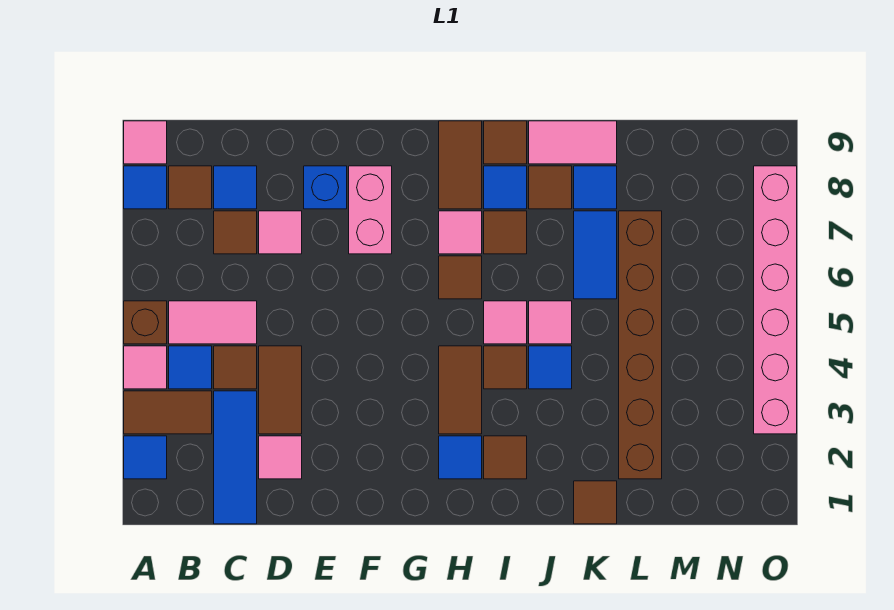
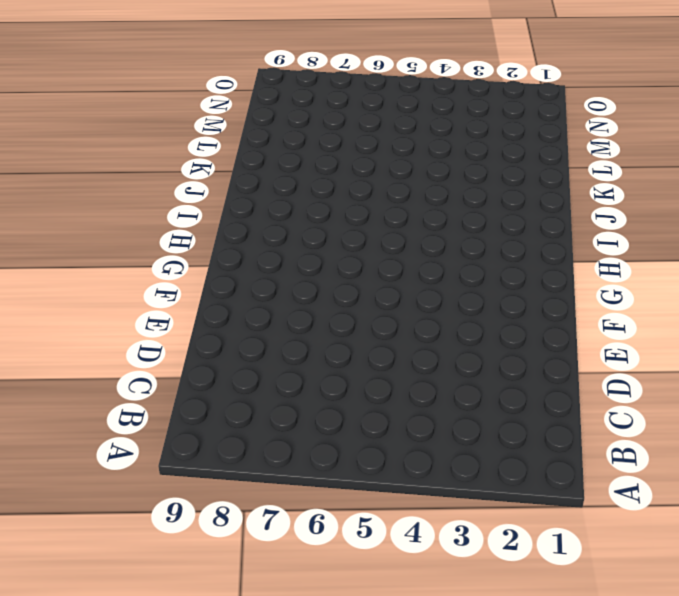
none -> blue 1x1 tile [124,436,167,479]
none -> brown 1x2 tile [124,391,212,434]
none -> pink 1x1 tile [124,346,167,389]
none -> brown 1x1 brick [124,301,167,344]

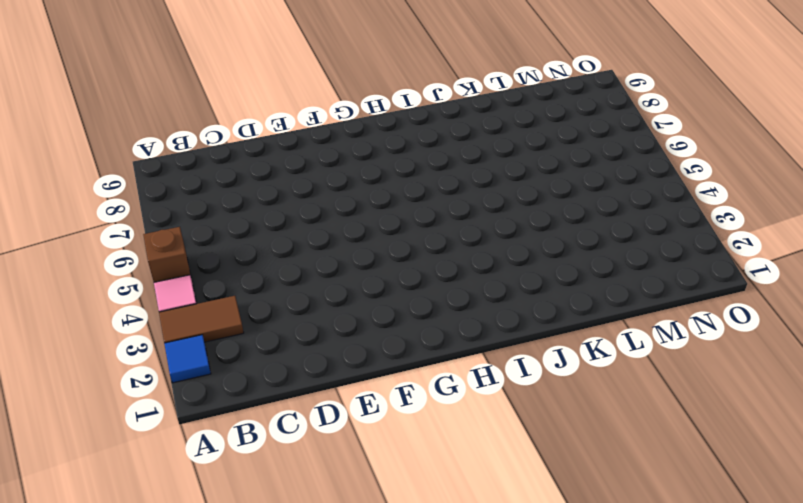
none -> blue 1x1 tile [124,166,167,209]
none -> pink 1x1 tile [124,121,167,164]
none -> blue 1x1 tile [169,346,212,389]
none -> pink 1x2 tile [169,301,257,344]

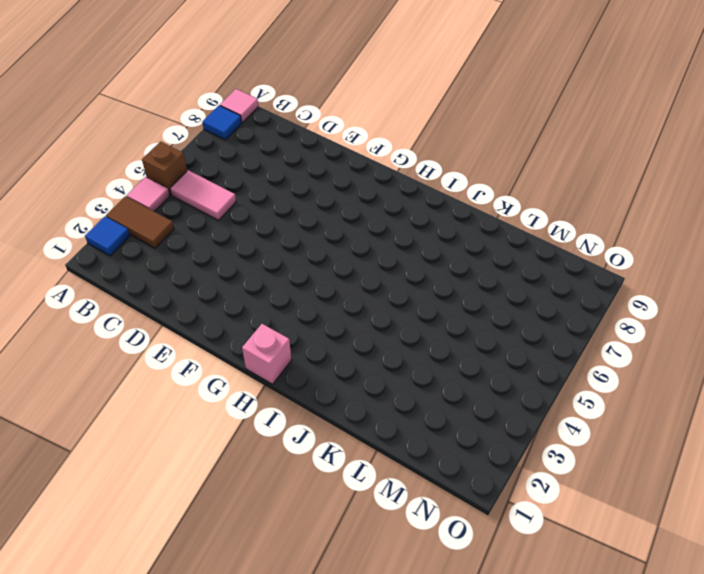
pink 1x1 brick [242,324,292,384] -> none
none -> blue 1x1 tile [169,346,212,389]
none -> brown 1x1 tile [169,166,212,209]
none -> blue 1x3 tile [214,391,257,524]
none -> brown 1x1 tile [214,346,257,389]

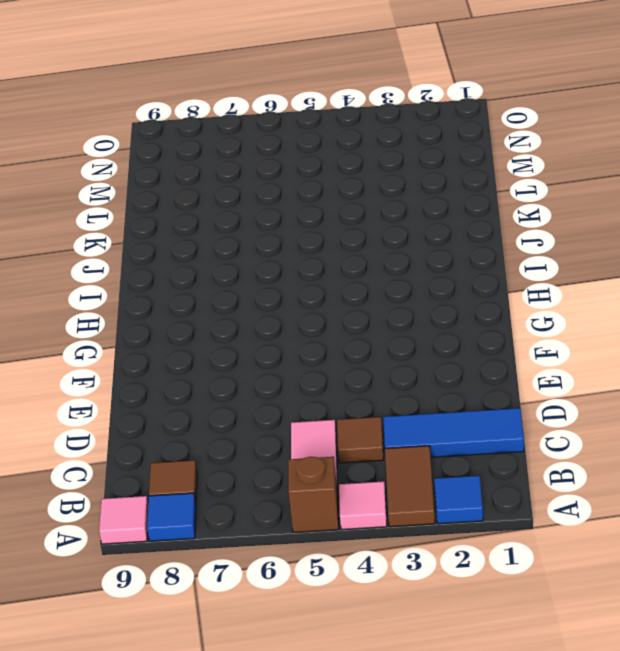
none -> blue 1x1 tile [169,346,212,389]
none -> brown 1x1 tile [214,211,257,254]
none -> blue 1x1 tile [214,166,257,209]
none -> pink 1x1 tile [259,436,302,479]

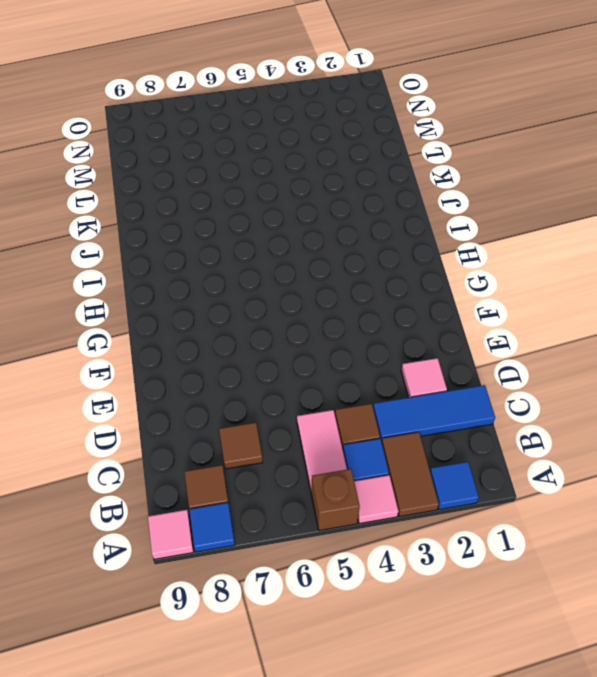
none -> blue 1x1 tile [214,166,257,209]
none -> brown 1x2 tile [259,346,302,434]
none -> pink 1x1 tile [259,211,302,254]
none -> blue 1x1 brick [304,166,347,209]

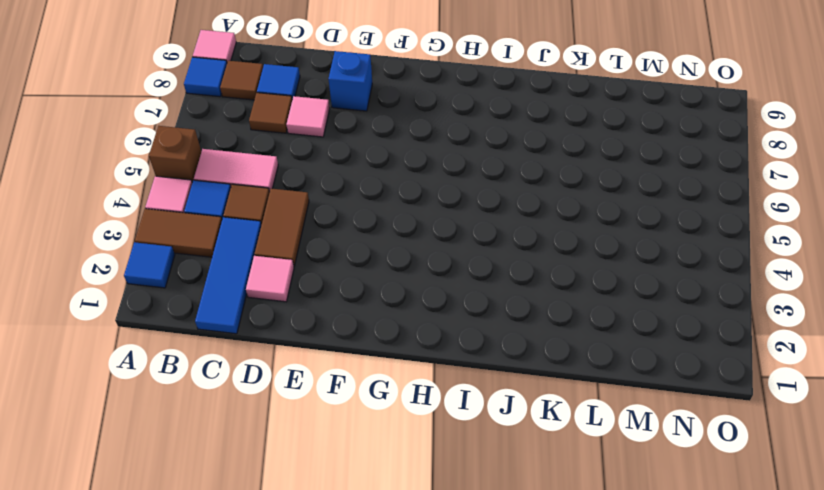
none -> pink 1x2 brick [349,166,392,254]
none -> blue 1x1 tile [439,436,482,479]
none -> brown 1x2 tile [439,346,482,434]
none -> brown 1x1 tile [439,256,482,299]

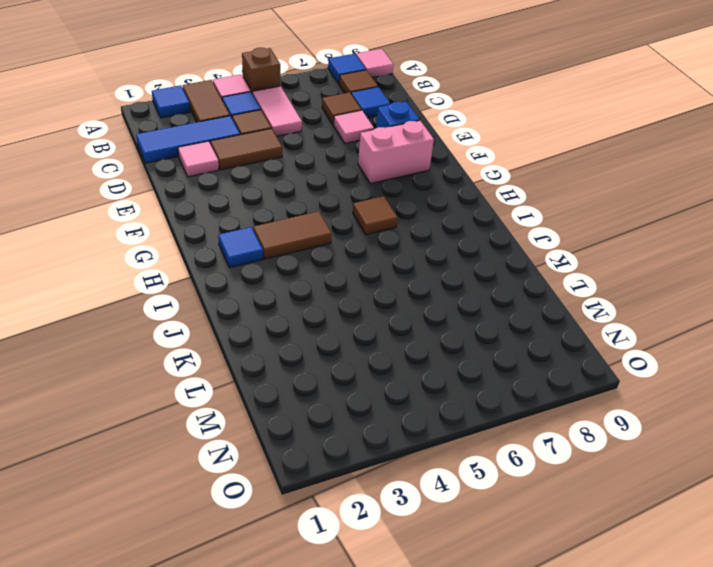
none -> pink 1x1 tile [439,211,482,254]
none -> brown 1x2 tile [439,121,482,209]
none -> brown 1x1 tile [484,436,527,479]
none -> brown 1x1 tile [484,346,527,389]

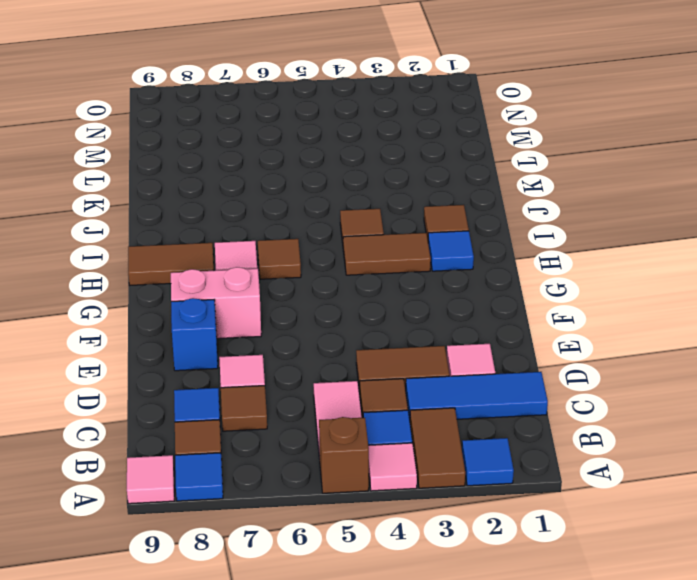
none -> pink 1x1 tile [484,301,527,344]
none -> brown 1x1 tile [484,211,527,254]
none -> blue 1x1 tile [484,166,527,209]
none -> brown 1x1 tile [484,121,527,164]

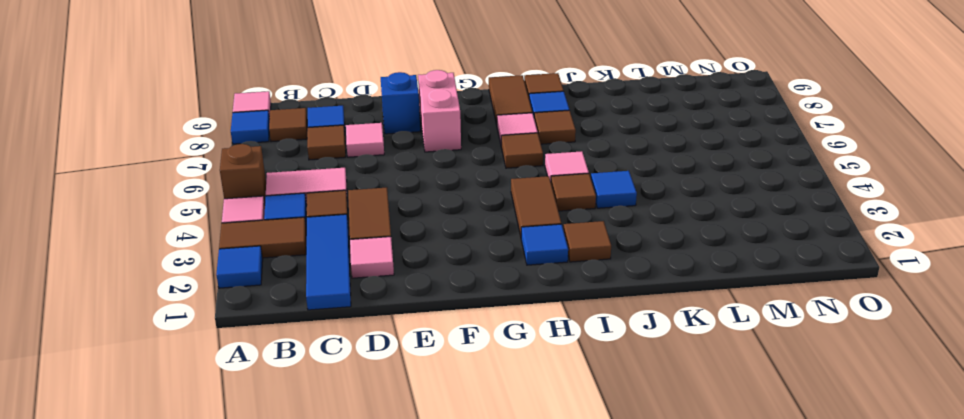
none -> pink 1x1 tile [529,301,572,344]
none -> brown 1x1 tile [529,166,572,209]
none -> pink 1x2 tile [529,121,617,164]
none -> brown 1x1 tile [574,481,617,524]

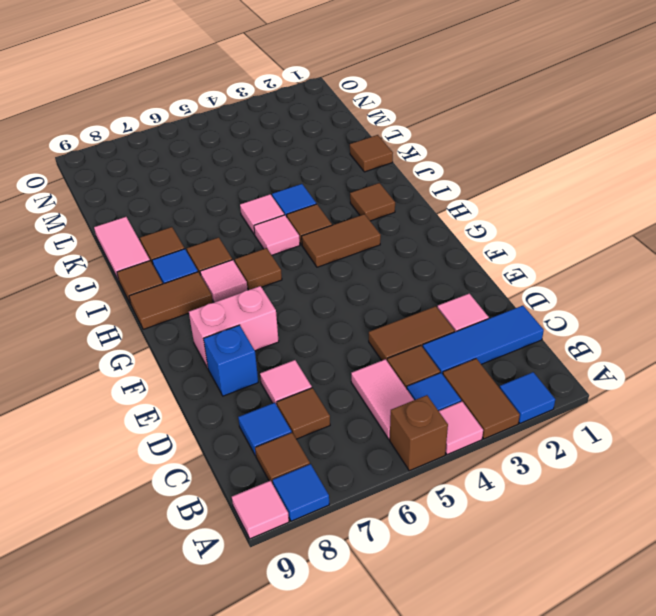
none -> blue 1x1 tile [439,436,482,479]
none -> blue 1x2 tile [574,211,617,299]
none -> blue 1x1 tile [574,166,617,209]
none -> brown 1x6 brick [619,211,662,479]

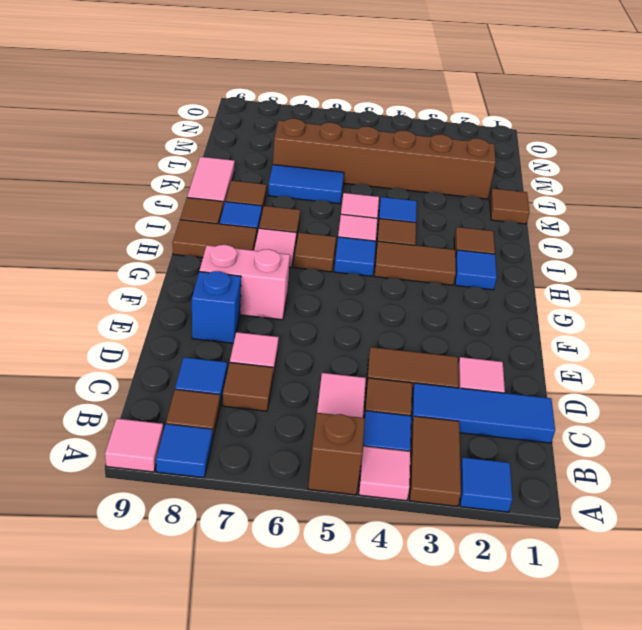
blue 1x1 tile [334,237,376,276] -> blue 1x1 tile moved to [574,166,617,209]
none -> pink 1x6 brick [754,166,797,434]

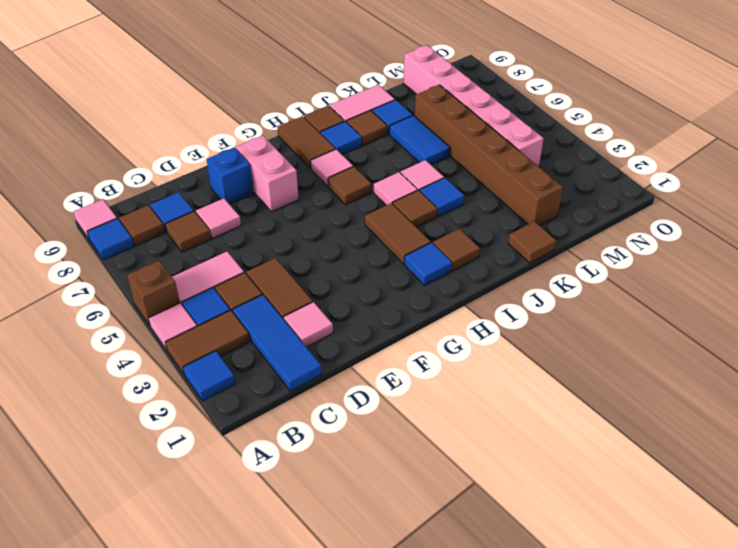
pink 1x6 brick [403,45,544,167] -> pink 1x6 brick moved to [754,166,797,434]
none -> brown 1x1 tile [484,211,527,254]

